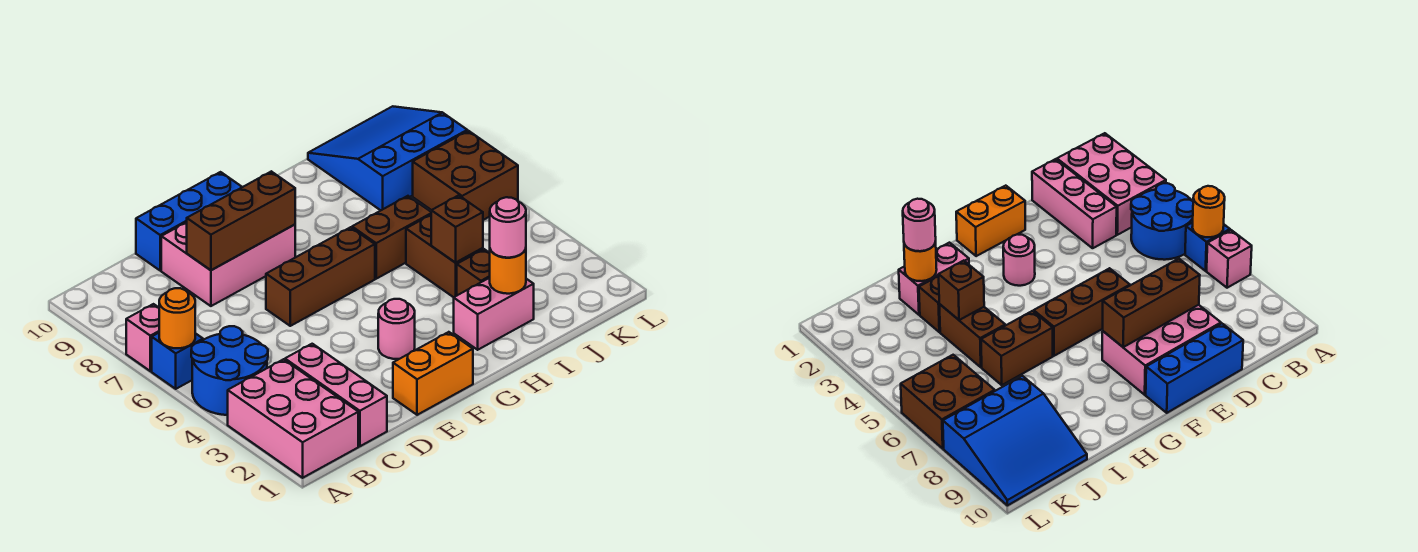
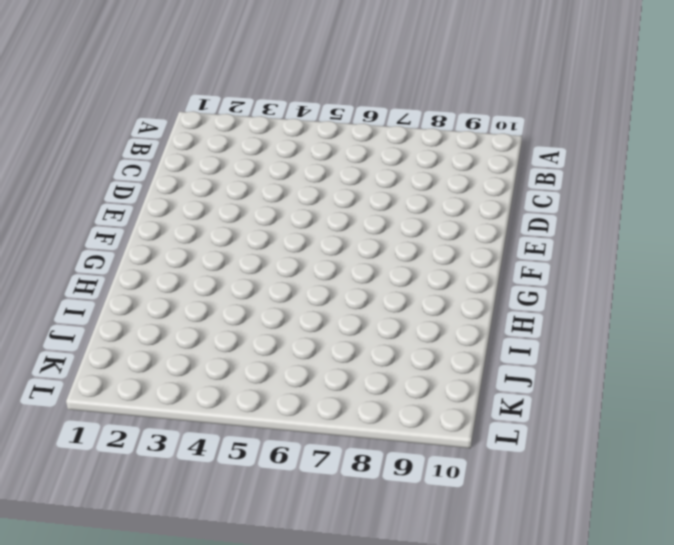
none -> pink 2x3 brick [228,359,358,478]
none -> blue 2x2 round brick [191,326,268,415]
none -> blue 1x1 brick [152,333,203,389]

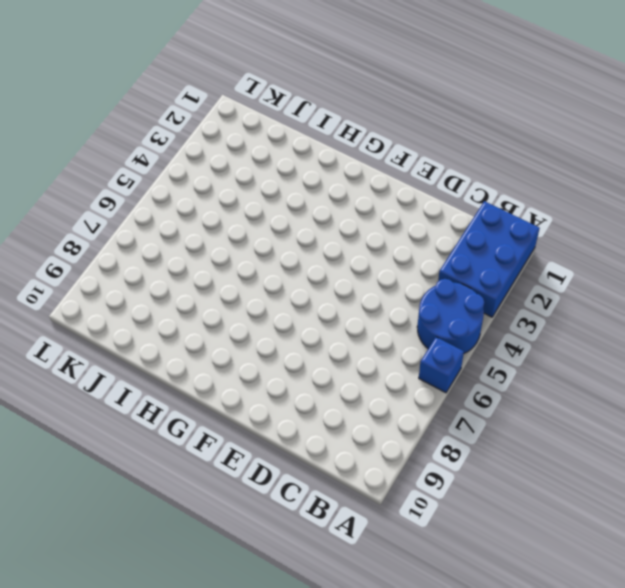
blue 2x3 brick [438,201,540,317] -> pink 2x3 brick [228,359,358,478]
none -> pink 1x1 brick [126,304,159,371]
none -> pink 1x3 brick [285,344,387,446]
none -> pink 2x3 brick [161,222,295,306]

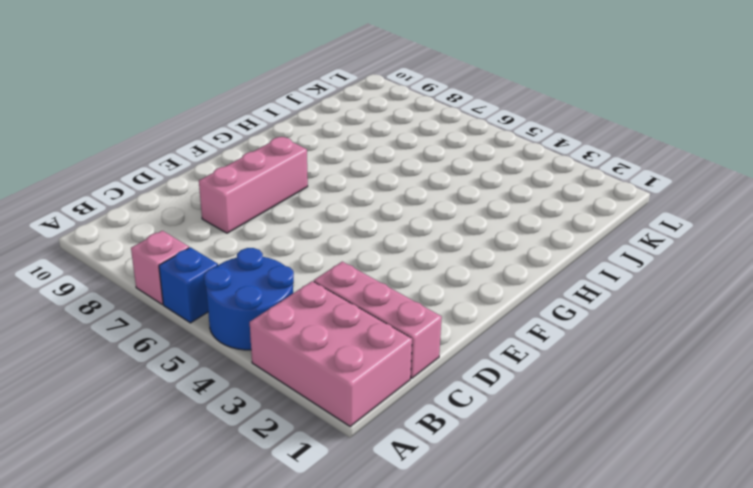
pink 1x3 brick [199,137,308,233] -> pink 2x3 brick [161,222,295,306]
none -> blue 1x3 brick [136,172,242,270]
none -> orange 1x2 brick [393,332,473,415]
none -> brown 1x3 brick [266,227,375,326]

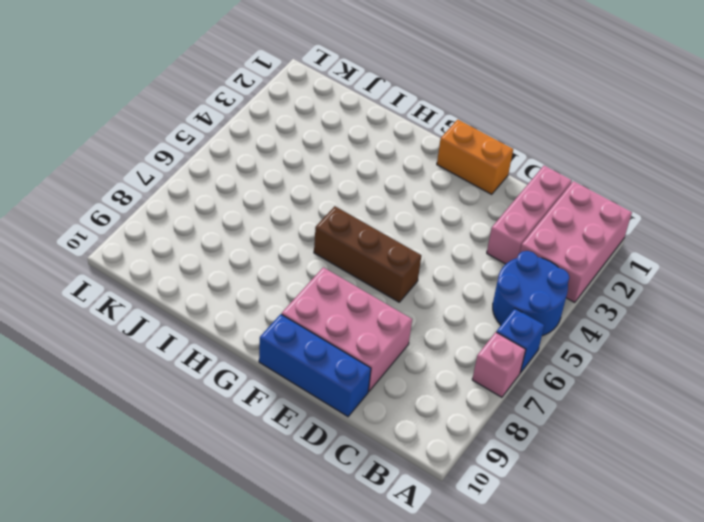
none -> pink 1x1 round brick [378,299,415,359]
none -> pink 1x2 brick [454,278,534,350]
none -> brown 1x2 brick [352,196,431,279]

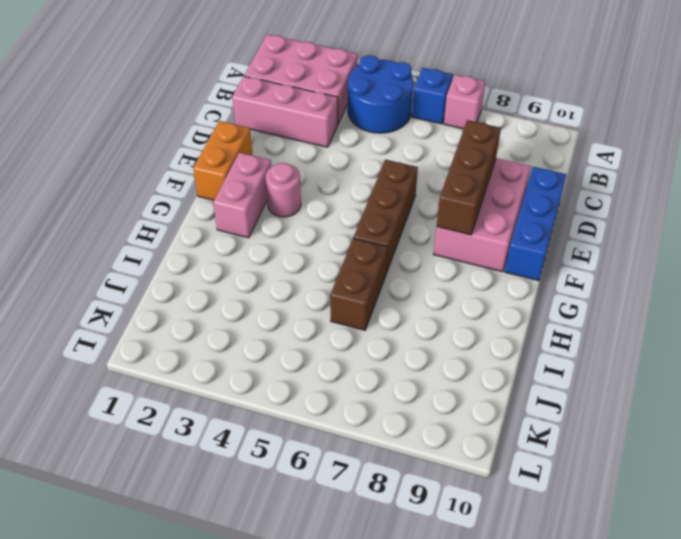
pink 1x2 brick [213,152,271,238] -> pink 1x2 brick moved to [454,278,534,350]
none -> brown 1x1 brick [457,249,490,295]
none -> brown 1x2 brick [406,215,483,297]
none -> blue 3x3 slope [308,106,467,210]

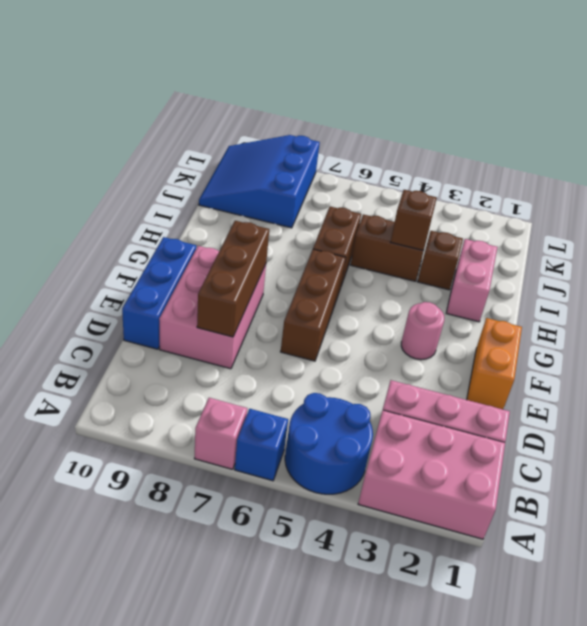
none -> brown 2x2 brick [413,131,518,220]
none -> orange 1x1 round brick [159,288,195,348]
none -> orange 1x1 round brick [490,249,526,294]

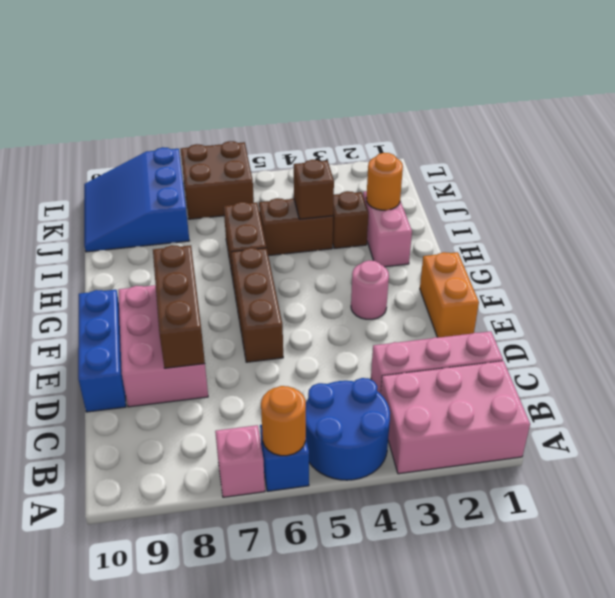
none -> pink 1x1 round brick [490,197,526,258]

